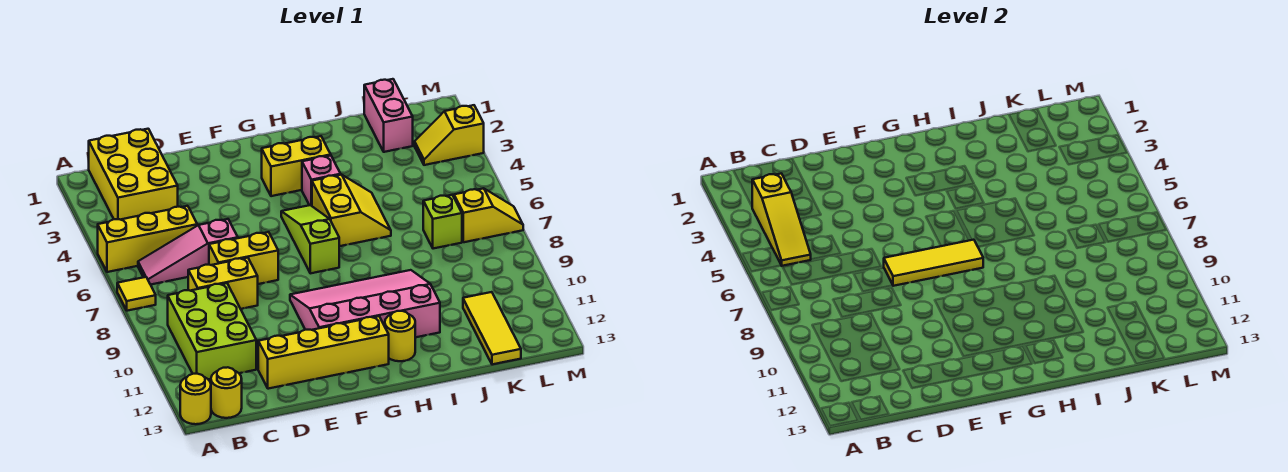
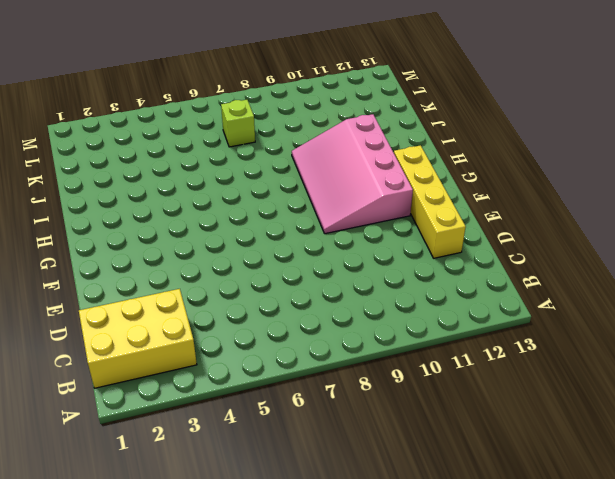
none -> yellow 1x3 brick [98,206,197,272]
none -> yellow 1x1 tile [117,277,156,311]
none -> yellow 1x1 round brick [180,374,211,424]

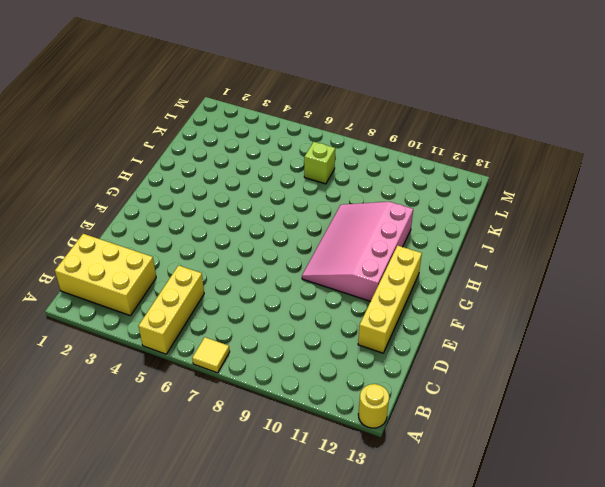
none -> pink 1x3 slope [138,219,238,285]
none -> lime 2x3 brick [168,283,256,379]
none -> yellow 1x1 round brick [211,367,242,418]

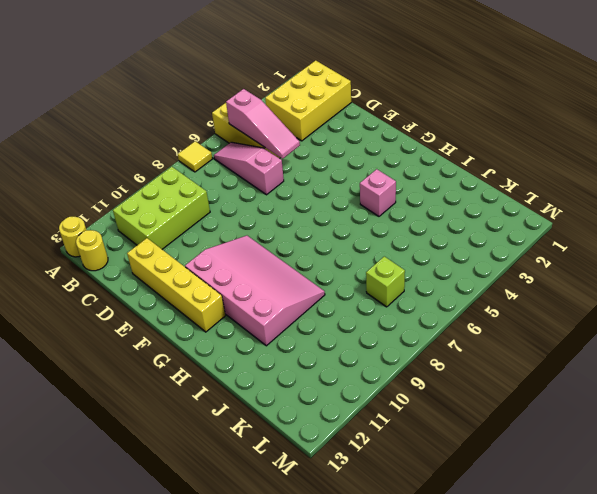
pink 1x3 slope [226,89,300,159] -> yellow 1x3 slope [752,174,811,266]
none -> yellow 1x2 brick [188,258,258,309]
none -> yellow 1x2 brick [209,232,278,284]
none -> yellow 1x2 brick [262,136,331,196]

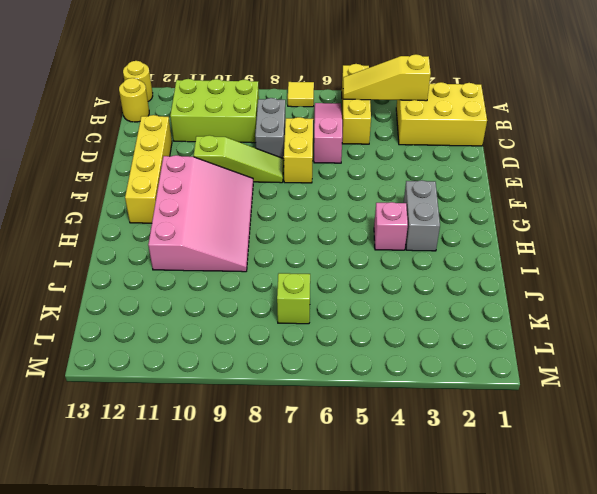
grey 1x2 brick [255,98,285,159] -> yellow 1x2 brick [188,258,258,309]
lime 1x3 slope [194,135,284,183] -> lime 1x3 slope moved to [281,205,339,273]
grey 1x2 brick [404,180,440,251] -> yellow 1x2 brick [262,136,331,196]
none -> yellow 2x2 slope [312,175,391,246]
none -> yellow 1x1 round brick [385,311,415,361]
none -> pink 1x2 brick [364,79,413,152]

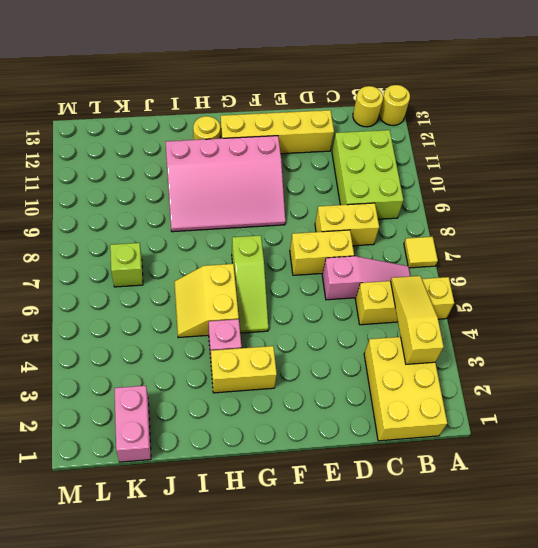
none -> yellow 1x3 tile [463,292,521,364]
none -> yellow 1x2 slope [415,105,484,165]
none -> yellow 1x2 slope [454,188,523,242]

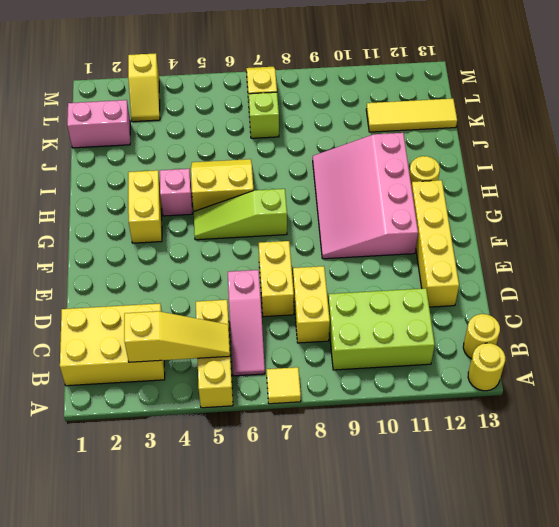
none -> yellow 1x3 tile [884,240,983,286]

